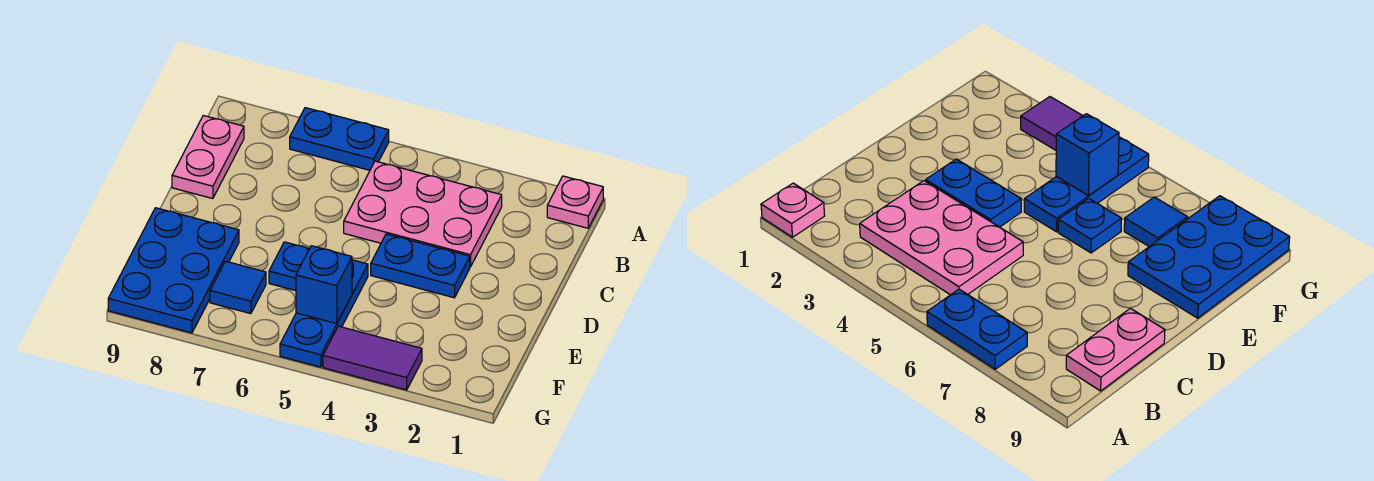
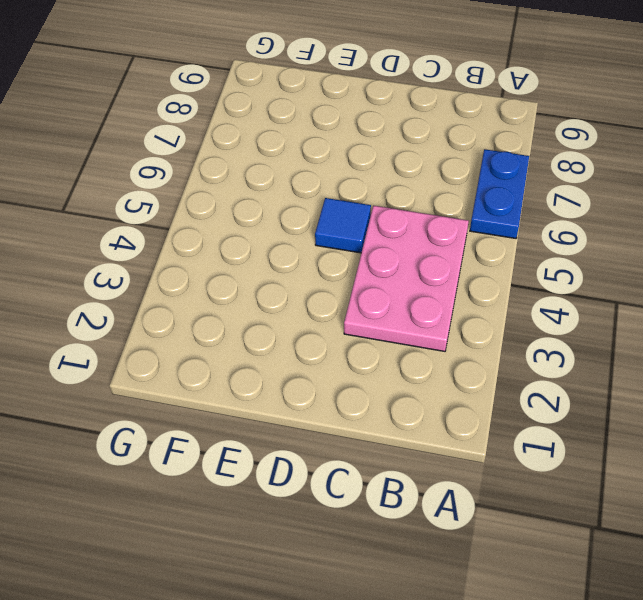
blue 1x1 tile [315,198,371,253] -> blue 1x1 tile moved to [210,261,266,314]
none -> pink 1x1 plate [547,176,603,228]
none -> pink 1x2 plate [172,115,244,199]

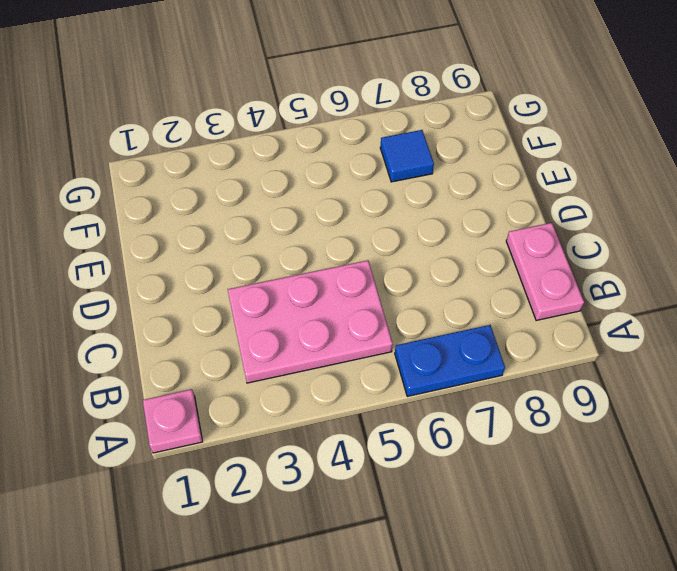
none -> blue 1x2 plate [371,234,470,298]
none -> blue 1x3 plate [280,260,368,367]

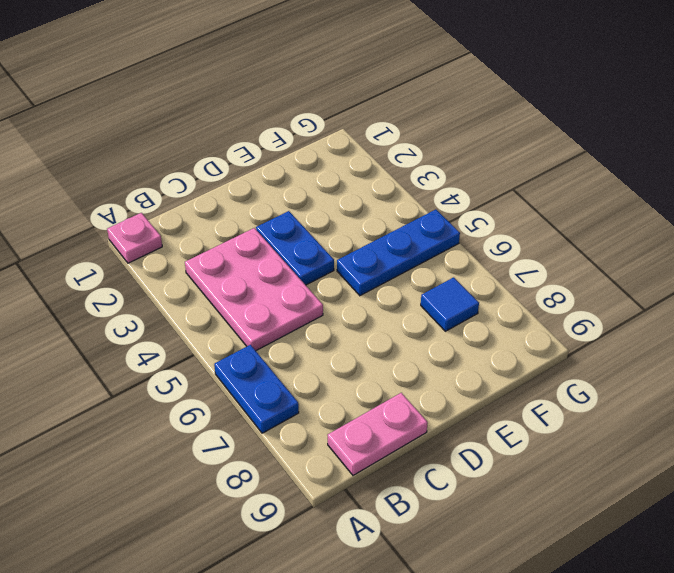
none -> blue 1x1 plate [269,242,309,291]
none -> blue 2x3 plate [108,208,239,333]

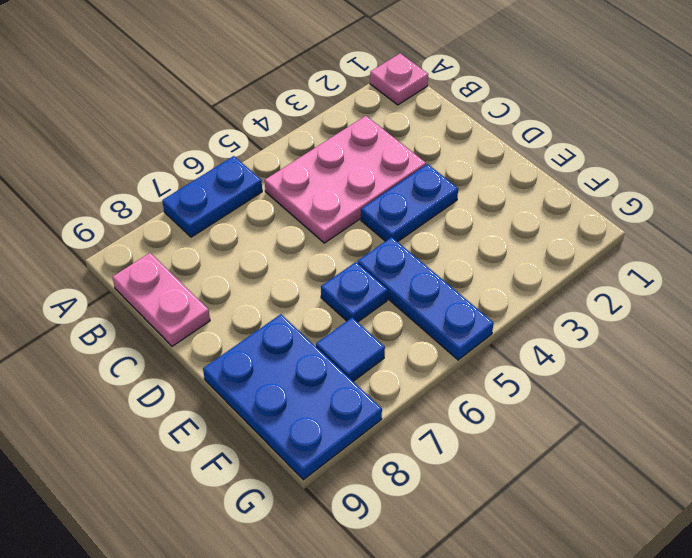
none -> purple 1x2 tile [323,326,422,390]
none -> blue 1x1 brick [296,246,352,324]

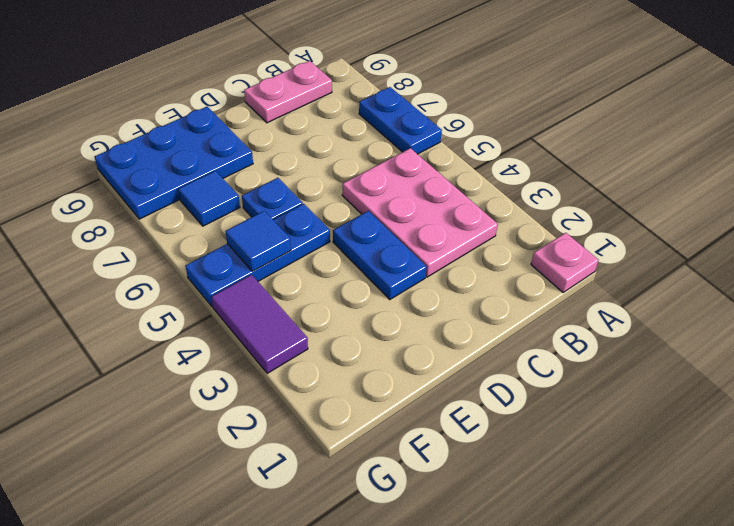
blue 1x1 tile [226,211,291,271] -> blue 1x1 brick [296,246,352,324]

